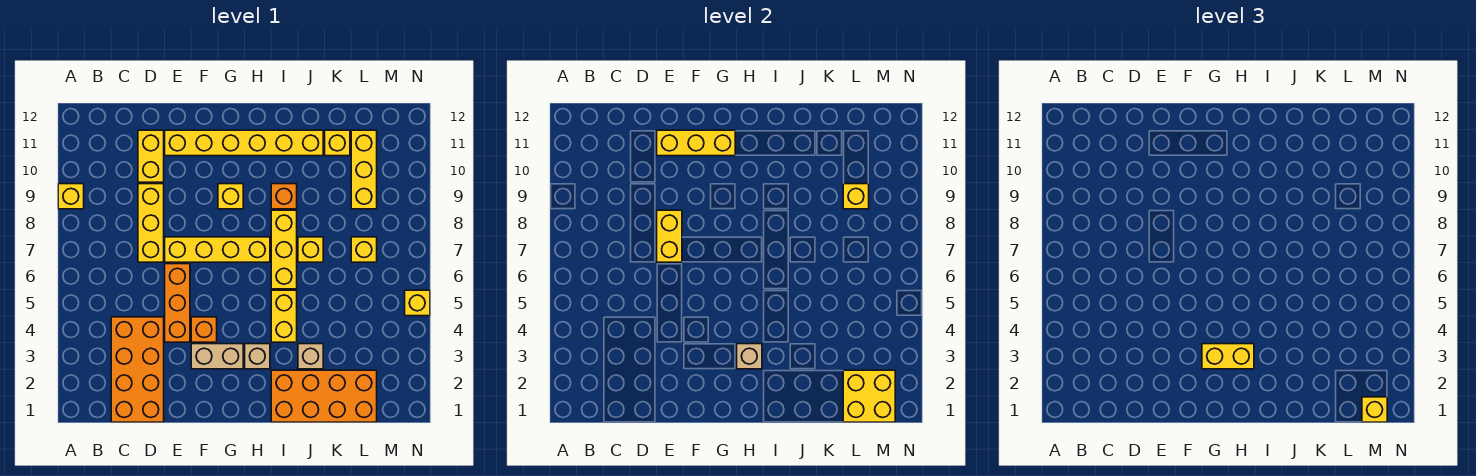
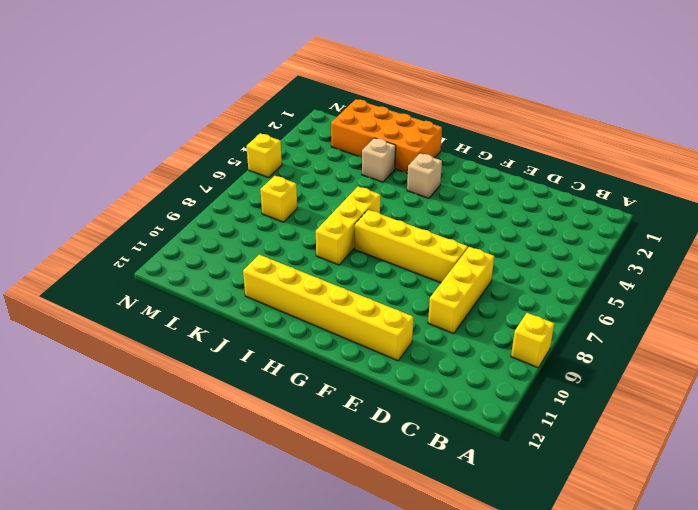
none -> orange 2x4 brick [111,317,164,422]
none -> yellow 1x2 brick [138,130,164,182]
none -> orange 1x3 brick [165,264,190,342]

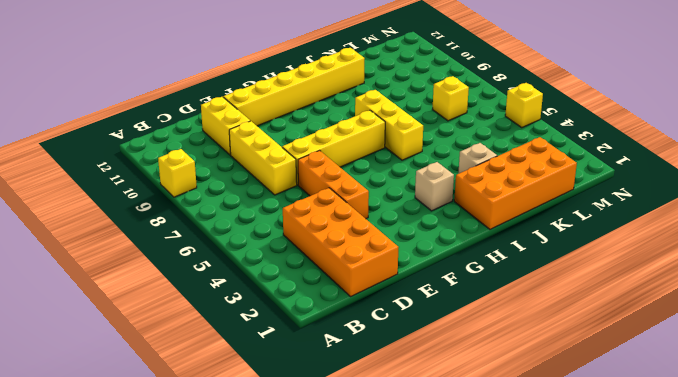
none -> tan 1x2 brick [191,344,243,369]
none -> orange 1x1 brick [191,317,217,342]
none -> yellow 1x1 brick [218,184,243,209]

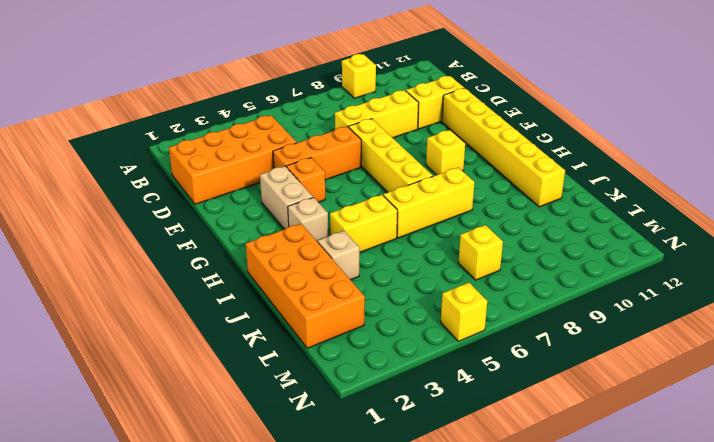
none -> orange 1x1 brick [271,184,297,209]
none -> yellow 1x1 brick [298,237,323,262]
none -> yellow 1x1 brick [325,130,350,156]

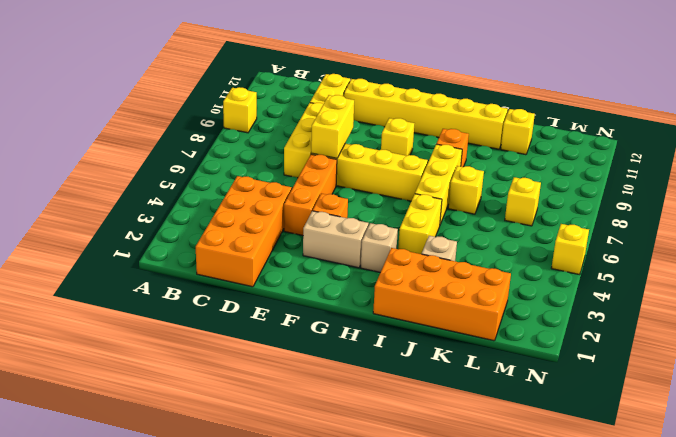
none -> yellow 1x3 brick [351,130,377,209]
none -> yellow 1x3 brick [657,130,735,156]
none -> tan 1x1 brick [737,344,762,369]

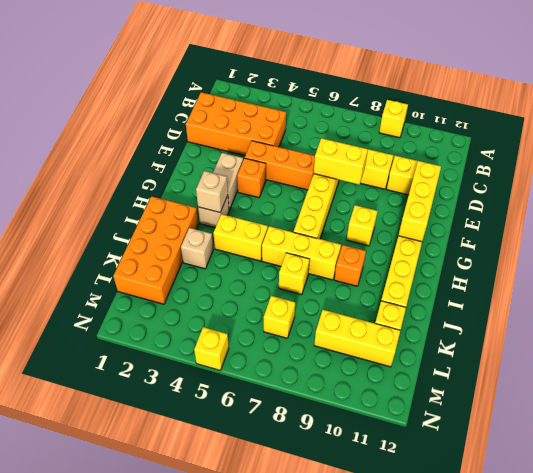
none -> yellow 2x2 brick [843,370,895,422]
none -> yellow 1x1 brick [843,184,869,209]
none -> yellow 1x2 brick [1202,344,1254,369]

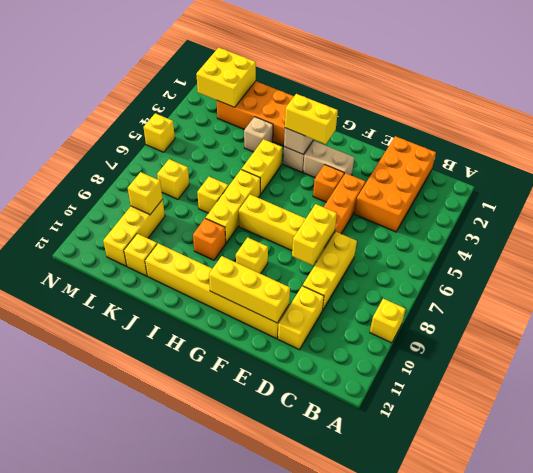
none -> yellow 1x1 brick [1362,397,1387,422]

